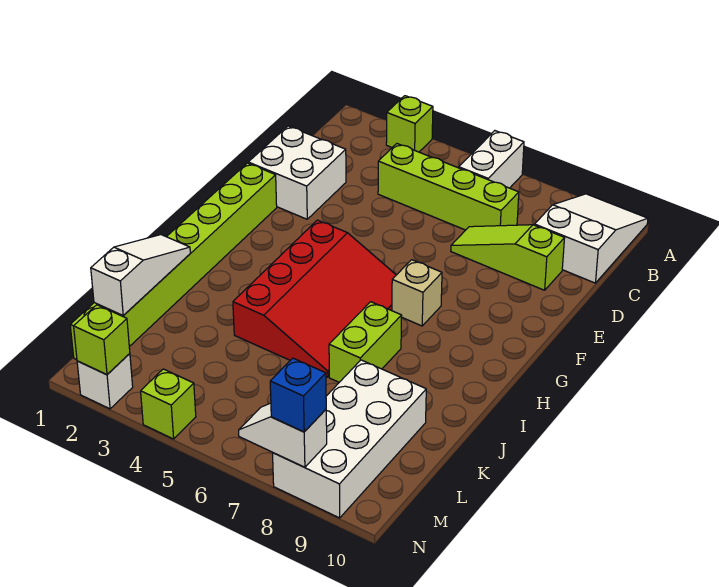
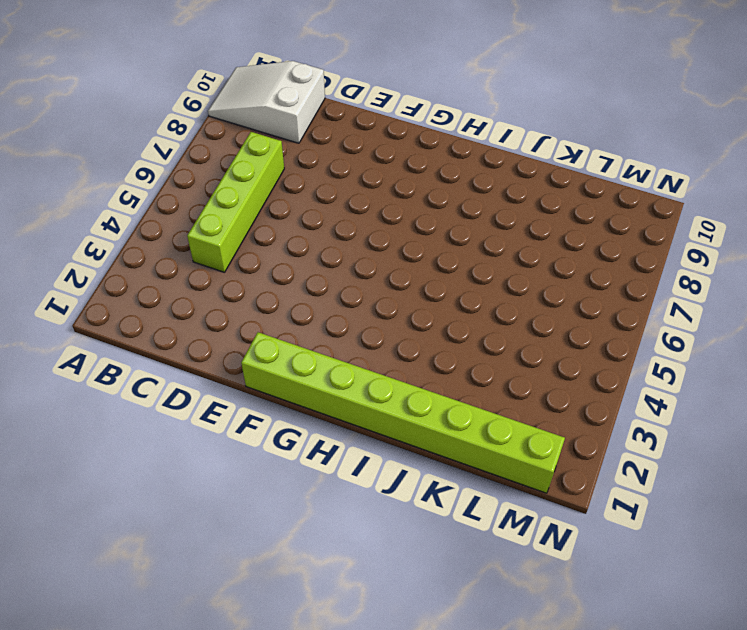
none -> lime 1x1 brick [386,96,433,152]
none -> white 1x2 brick [459,131,524,188]
none -> white 2x2 brick [248,126,346,219]

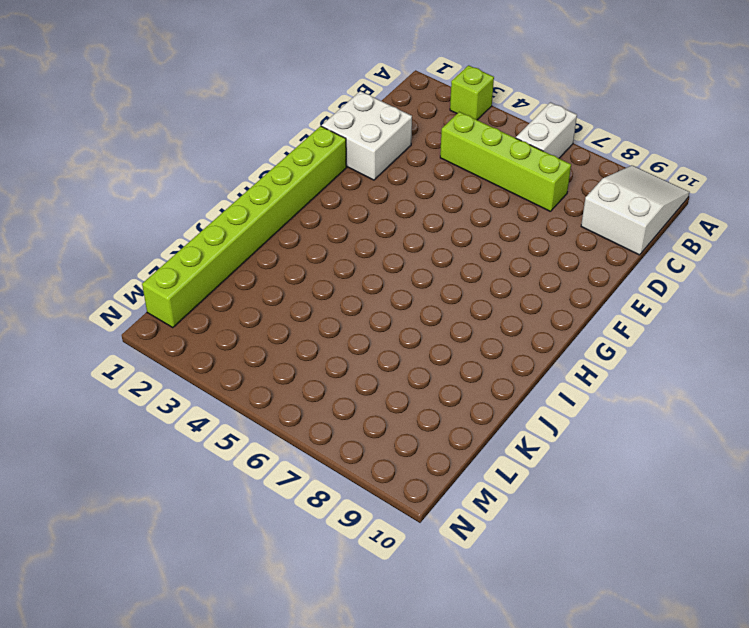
none -> lime 1x3 slope [451,225,565,290]
none -> red 3x4 slope [233,220,396,377]
none -> tan 1x1 brick [392,260,442,326]

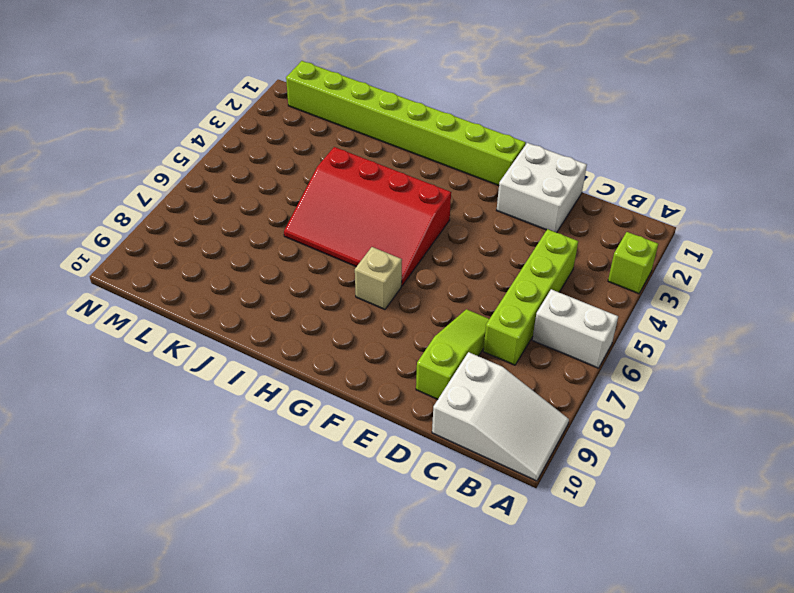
none -> lime 1x2 brick [329,302,402,382]
none -> white 2x4 brick [273,360,426,518]
none -> white 1x1 brick [77,354,133,409]

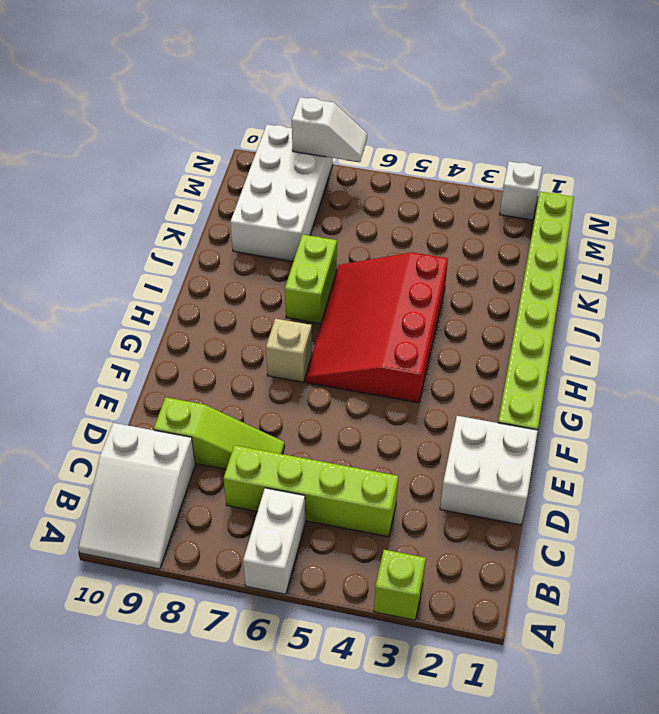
none -> lime 1x1 brick [141,369,196,439]
none -> white 1x3 slope [91,235,190,316]
none -> lime 1x1 brick [74,305,130,375]

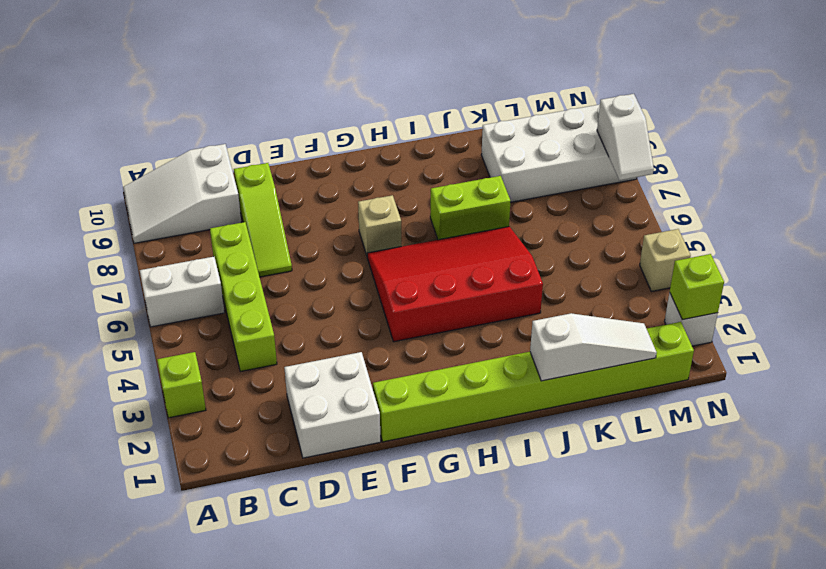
white 1x3 slope [530,313,657,381] -> white 1x3 slope turned to [91,235,190,316]
tan 1x1 brick [640,229,691,291] -> lime 1x1 brick [141,369,196,439]
none -> blue 1x1 brick [270,358,326,432]

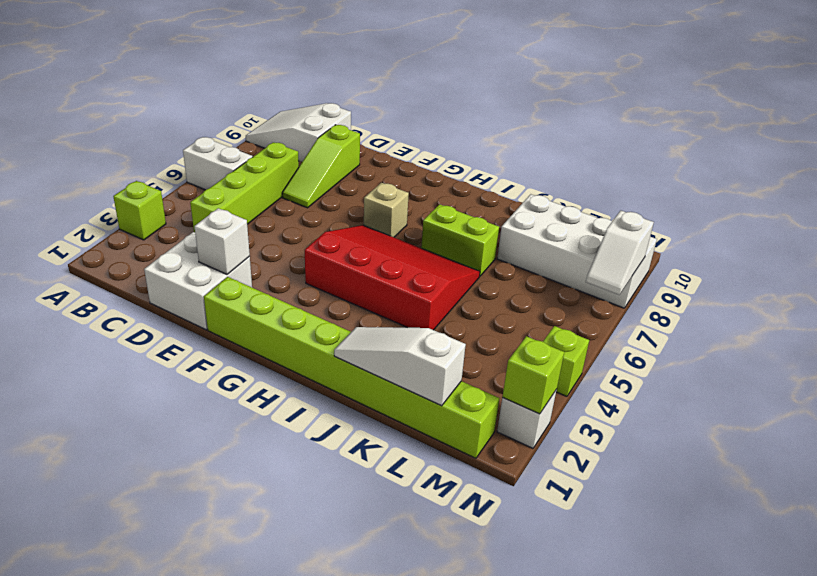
white 1x1 brick [194,208,250,274] -> none
none -> blue 1x1 brick [270,358,326,432]

